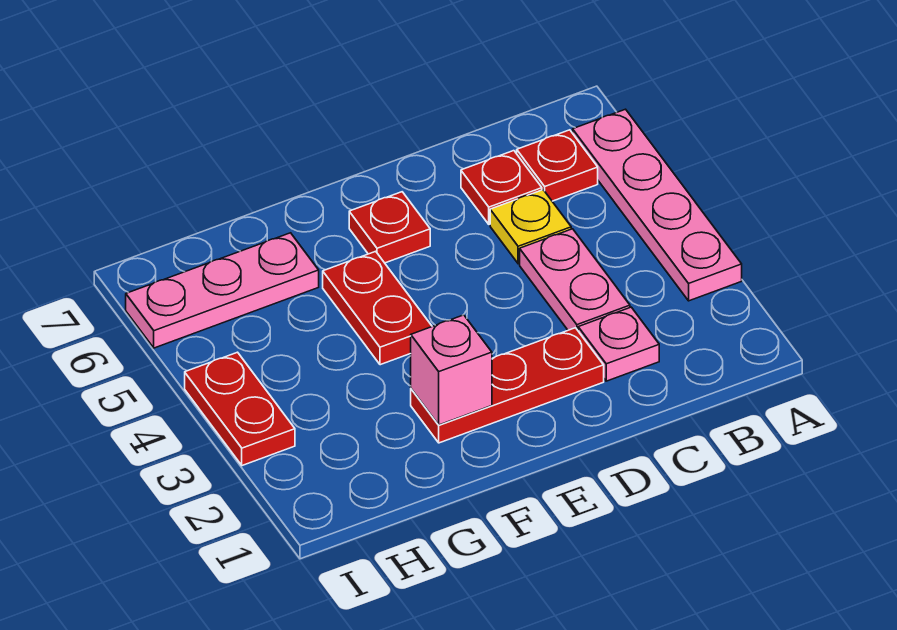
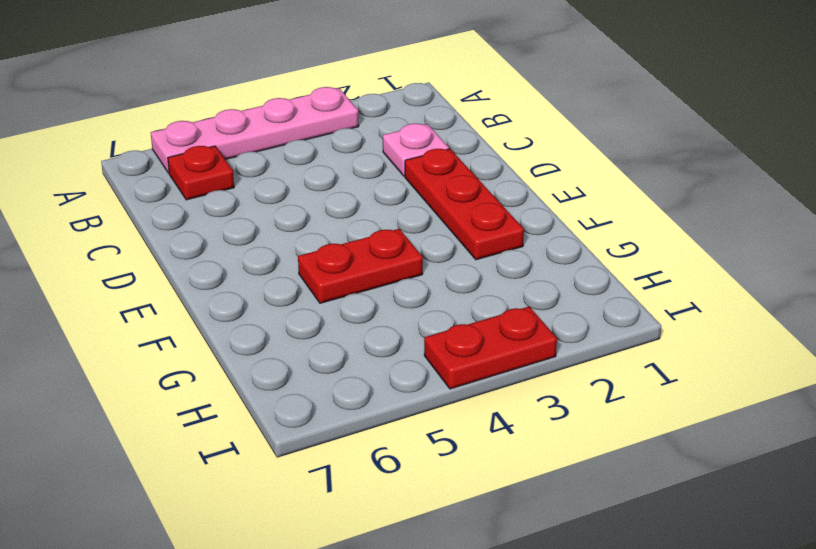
none -> pink 1x2 plate [520,229,630,330]
none -> yellow 1x1 plate [490,190,571,264]
none -> red 1x1 plate [461,151,542,224]

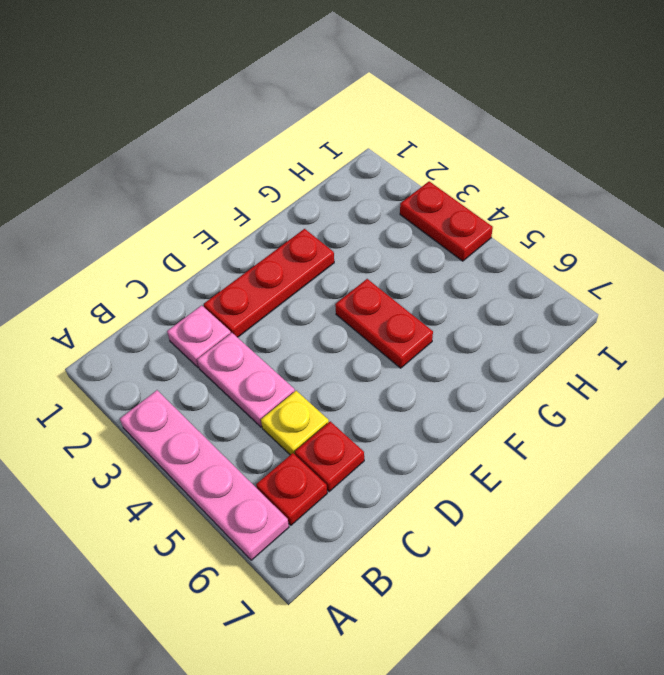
none -> red 1x1 plate [349,192,430,263]
none -> pink 1x3 plate [126,233,319,348]
none -> pink 1x1 brick [411,315,492,425]

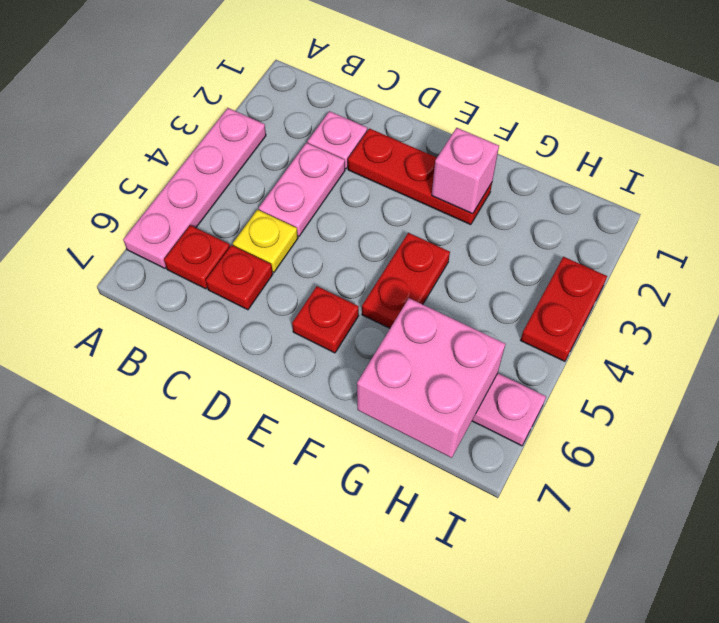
pink 2x2 brick [357,298,505,458] -> none

